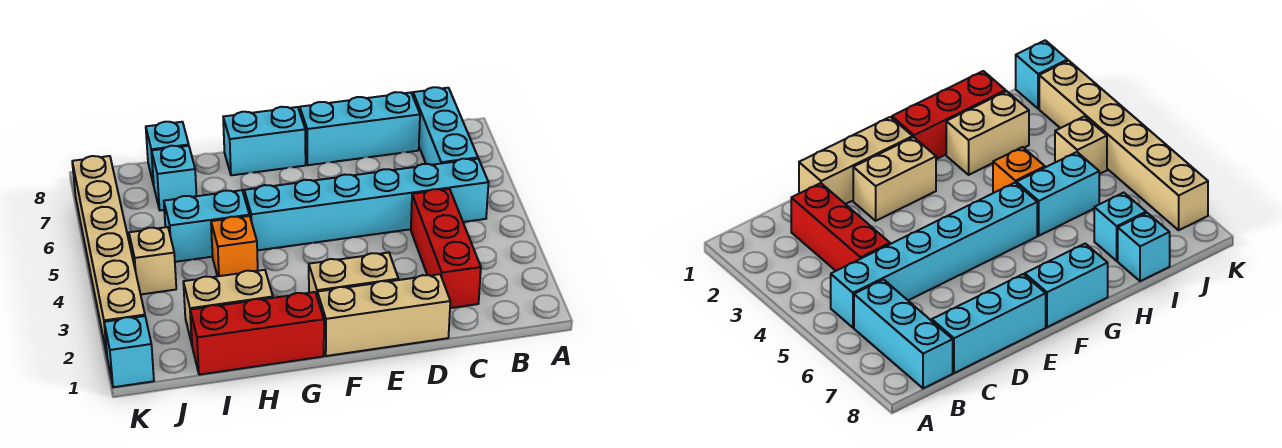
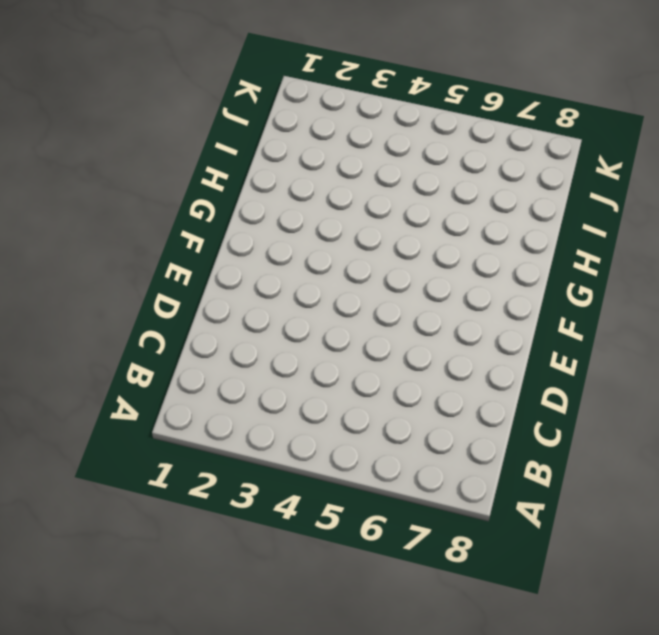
none -> cyan 1x6 brick [244,159,488,250]
none -> cyan 1x3 brick [413,87,478,165]
none -> red 1x3 brick [411,189,481,308]

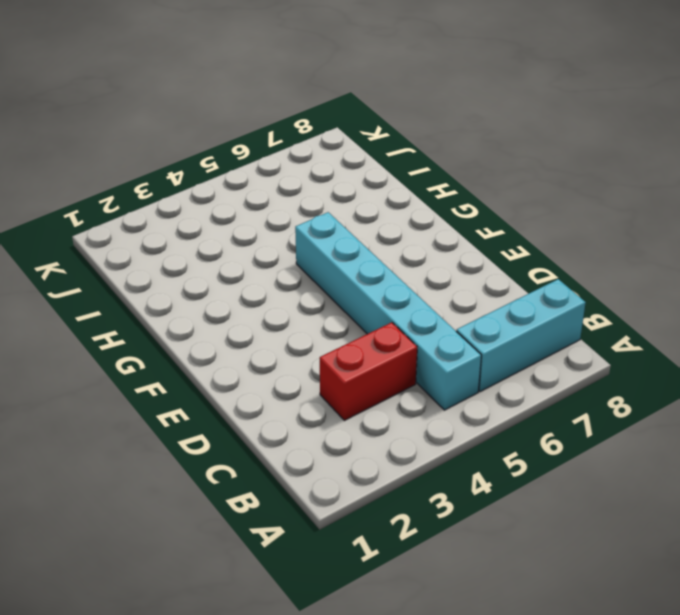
red 1x2 brick [320,322,417,420] -> red 1x3 brick [411,189,481,308]
none -> cyan 1x3 brick [300,92,420,165]
none -> tan 1x3 brick [317,274,450,356]
none -> tan 1x2 brick [309,253,398,295]

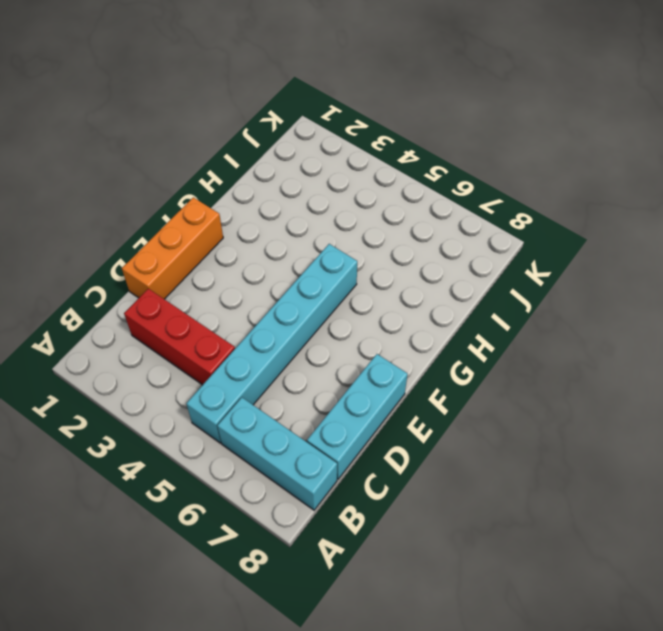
orange 1x3 brick [122,197,223,299] -> tan 1x3 brick [317,274,450,356]
none -> tan 1x2 brick [309,253,398,295]
none -> cyan 1x2 brick [223,107,306,175]
none -> red 1x3 brick [190,292,324,375]

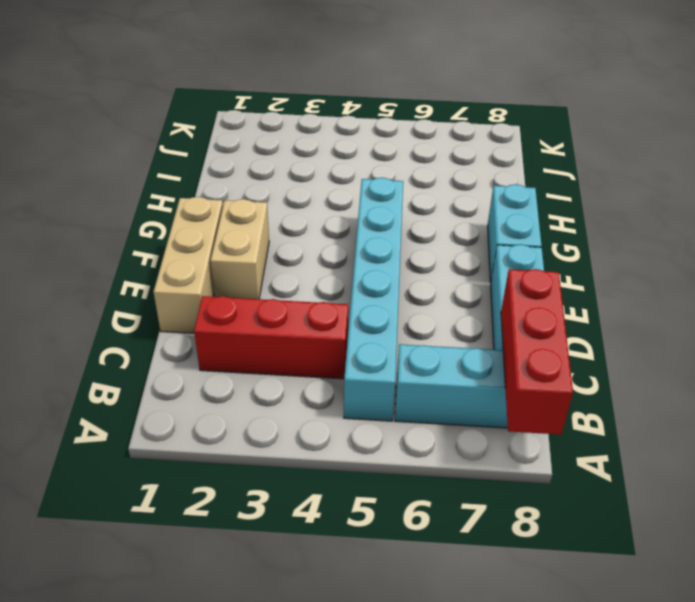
red 1x3 brick [501,269,573,435] -> red 1x3 brick moved to [190,292,324,375]
none -> tan 1x2 brick [183,270,273,344]
none -> orange 1x1 brick [211,216,258,276]
none -> cyan 1x2 brick [164,190,249,262]

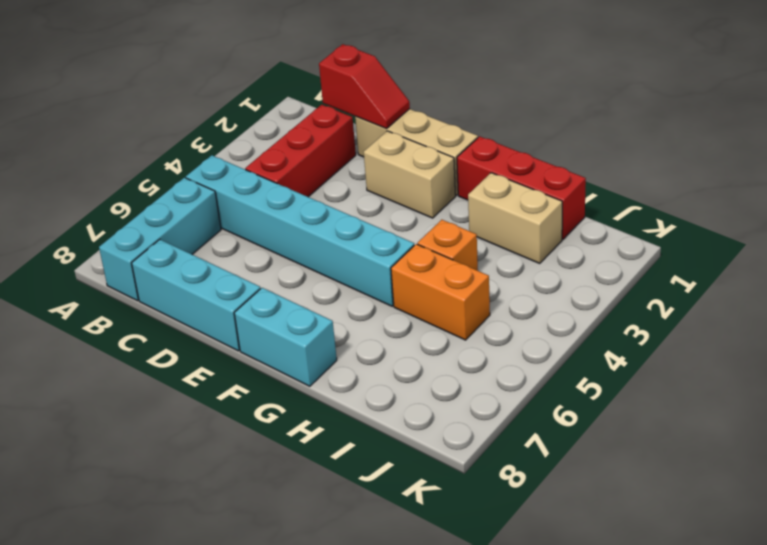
red 1x2 slope [319,44,410,129] -> none
orange 1x2 brick [391,244,490,340] -> cyan 1x2 brick [164,190,249,262]
none -> cyan 1x1 brick [152,146,196,210]
none -> cyan 1x1 brick [146,122,189,184]
none -> tan 1x1 brick [129,227,176,294]

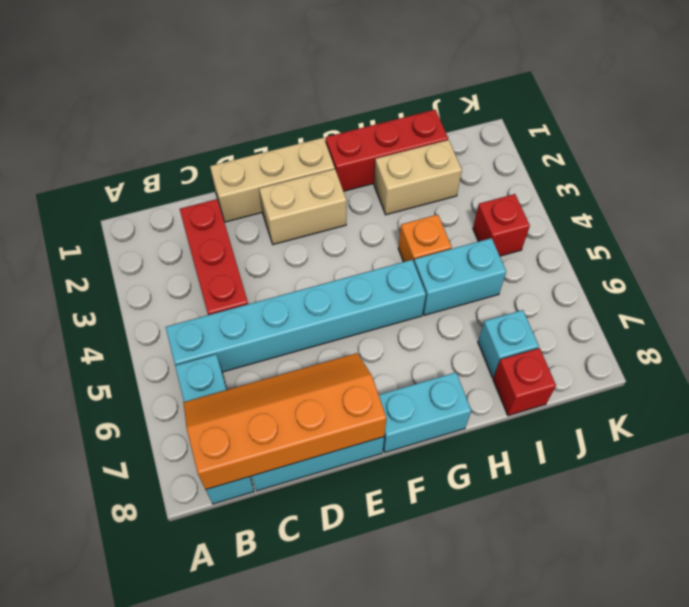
orange 2x4 slope [183,353,386,490] -> none
red 1x1 brick [493,348,556,416] -> cyan 1x1 brick [146,122,189,184]
red 1x1 brick [473,194,530,256] -> tan 1x1 brick [129,227,176,294]
none -> cyan 1x1 brick [104,316,154,387]
none -> tan 1x6 brick [72,156,145,354]

